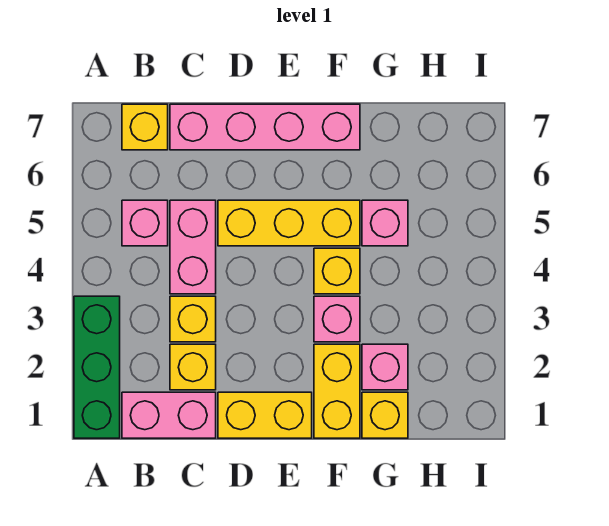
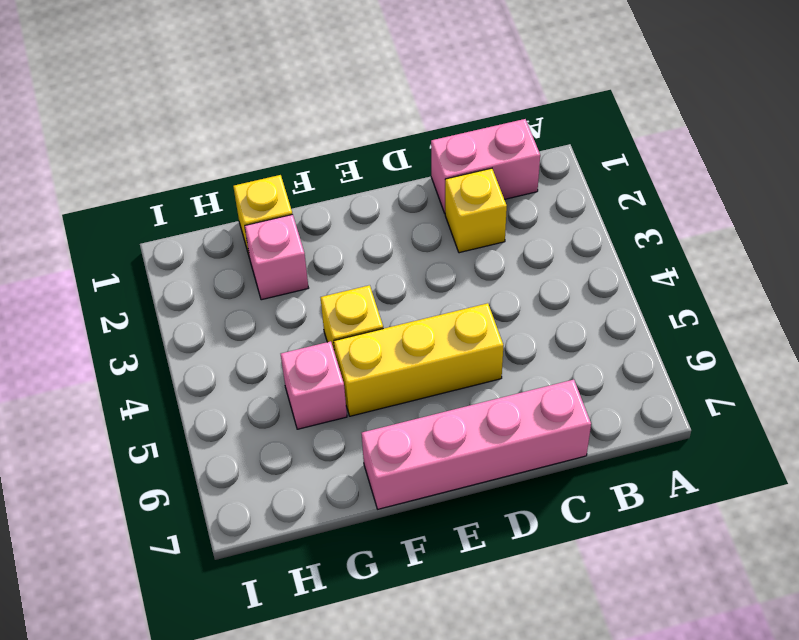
none -> green 1x3 brick [74,296,120,438]
none -> pink 1x1 brick [122,200,168,246]
none -> yellow 1x1 brick [122,104,168,150]

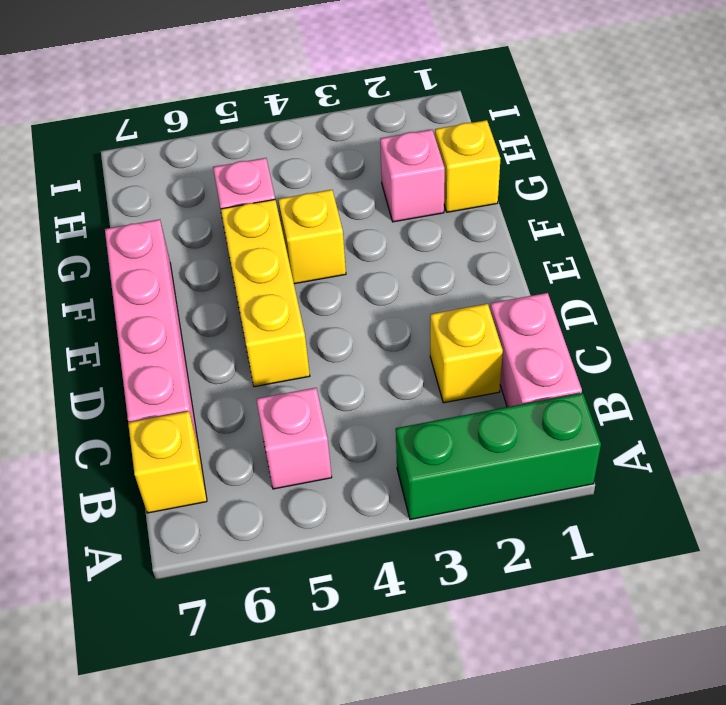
none -> yellow 1x1 brick [170,296,216,342]
none -> pink 1x2 brick [170,200,216,294]
none -> yellow 1x2 brick [218,392,312,438]

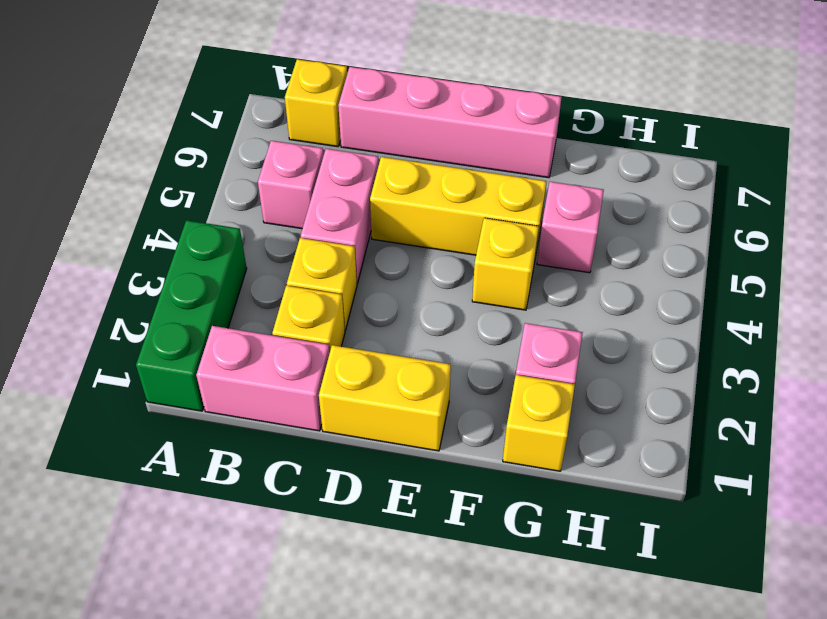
none -> yellow 1x2 brick [314,344,360,438]
none -> pink 1x1 brick [314,296,360,342]

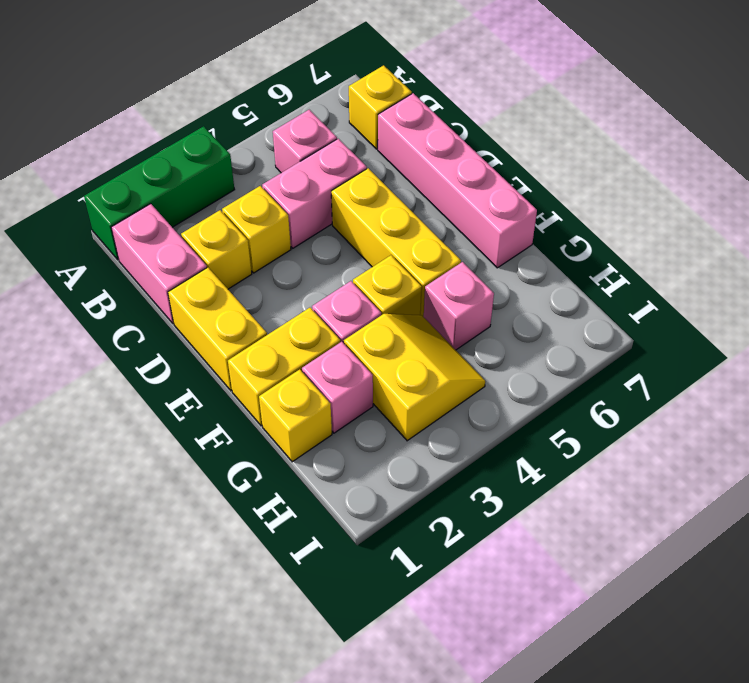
yellow 2x2 slope [344,314,485,441] -> none

